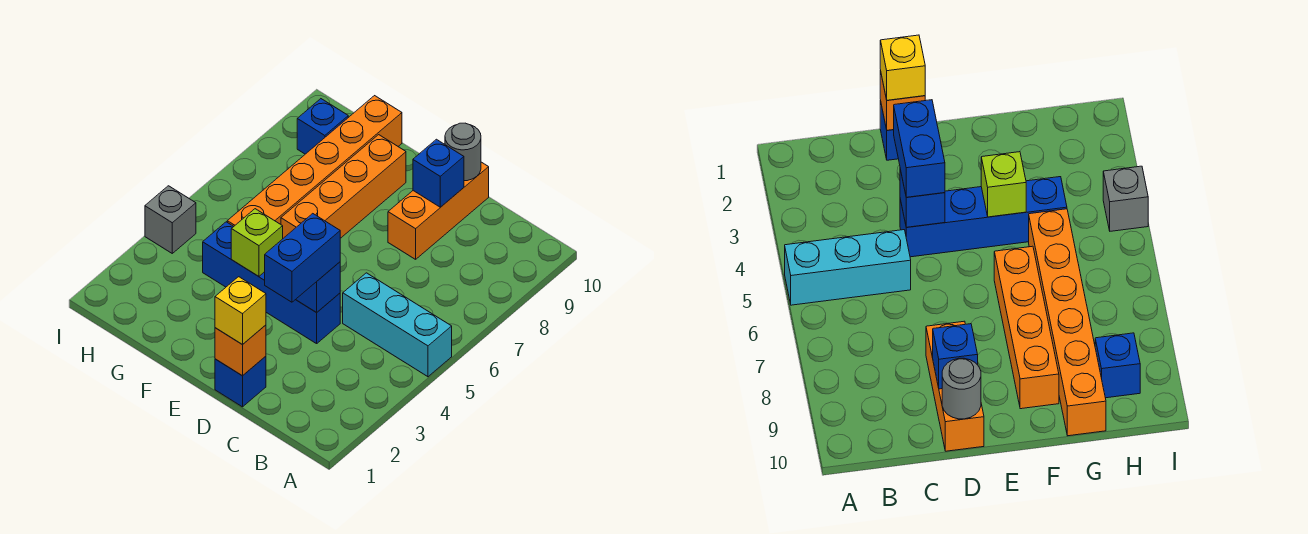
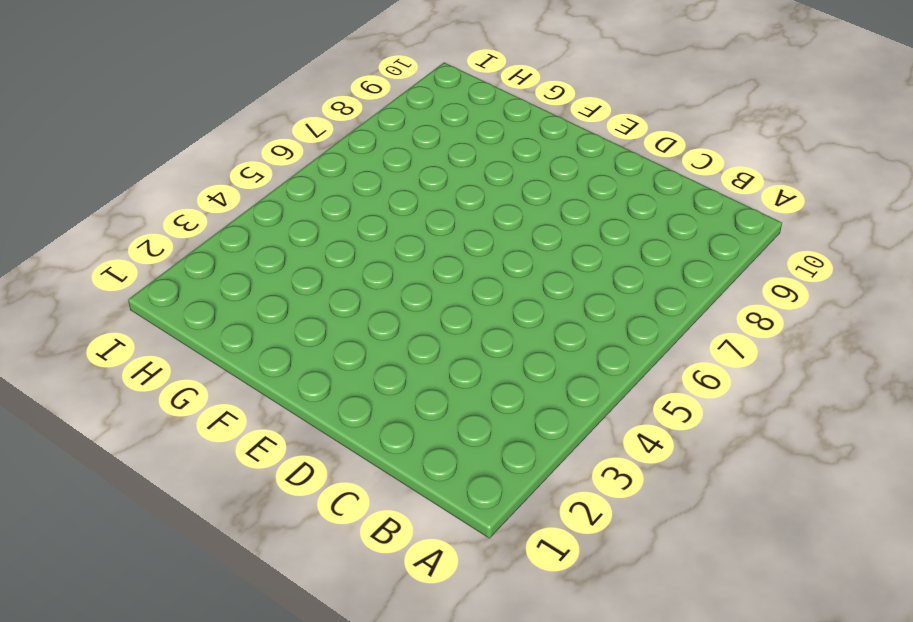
none -> cyan 1x3 brick [343,273,452,377]
none -> blue 1x1 brick [215,356,266,407]
none -> blue 1x4 brick [203,222,340,344]

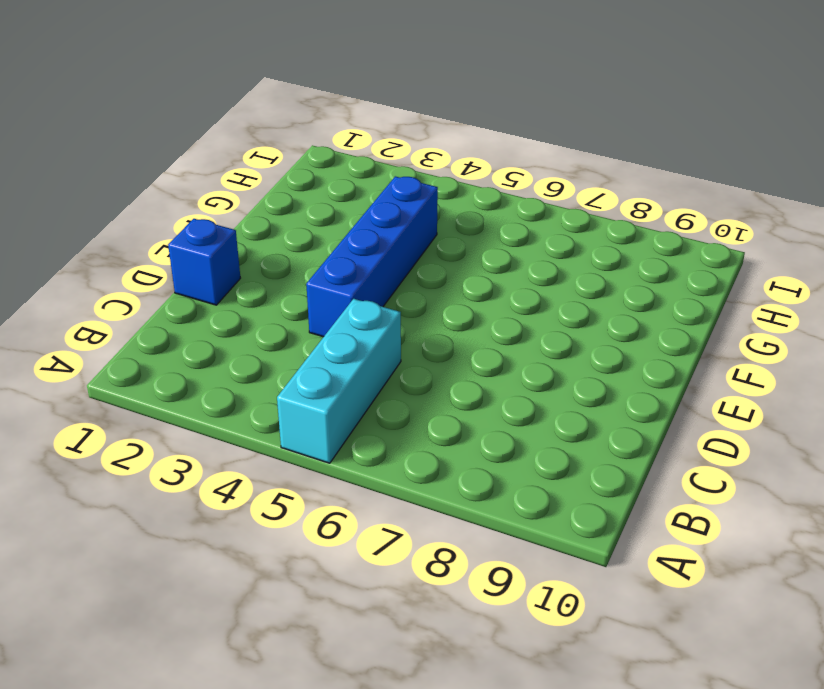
none -> orange 1x3 brick [388,162,489,259]
none -> orange 1x4 brick [281,135,406,238]
none -> orange 1x6 brick [227,96,402,226]

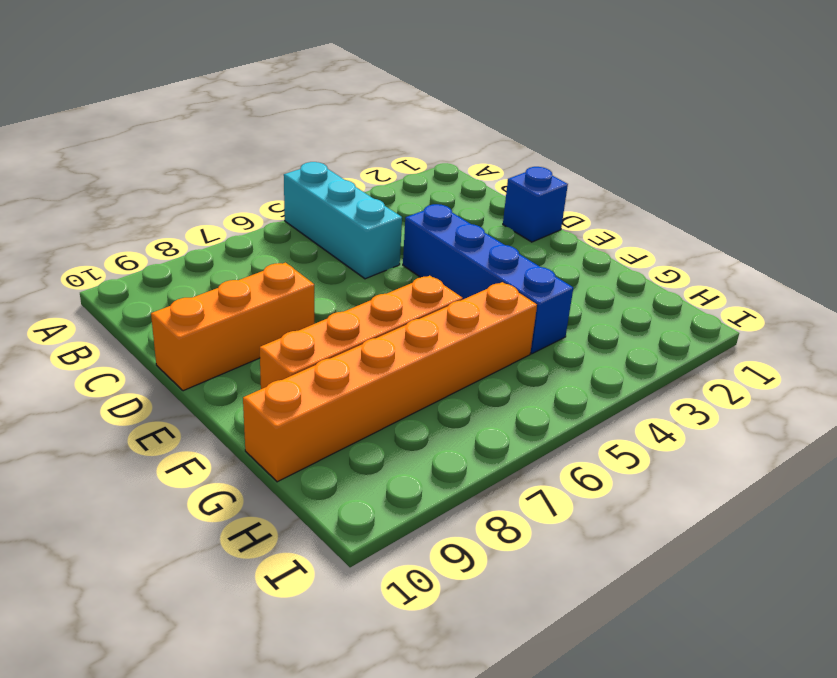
none -> blue 1x1 brick [297,99,348,154]
none -> grey 1x1 brick [145,186,196,253]
none -> orange 1x1 brick [215,325,266,376]

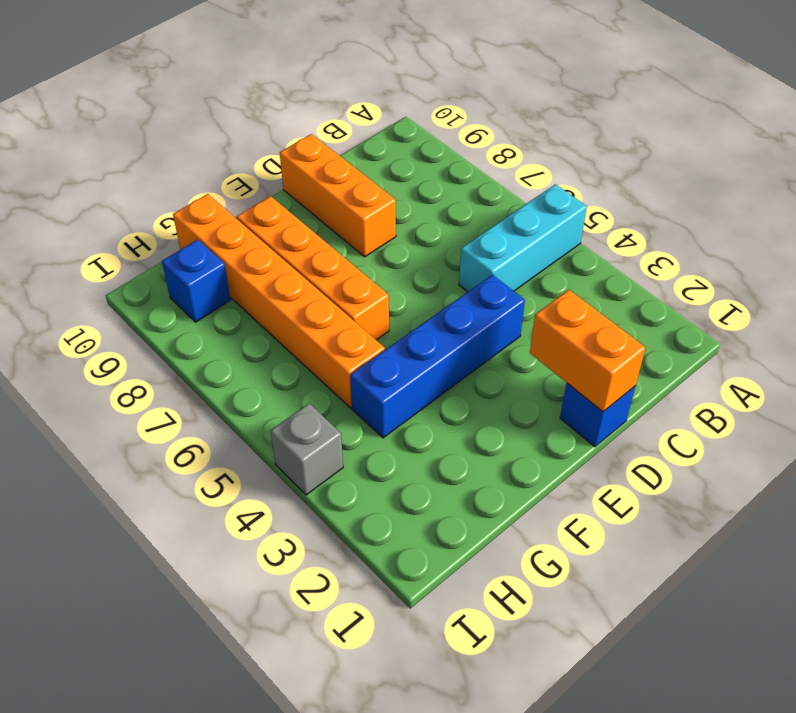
orange 1x2 brick [530,290,646,412] -> orange 1x1 brick [215,325,266,376]
none -> blue 1x1 brick [296,262,340,313]
none -> blue 1x1 brick [413,139,464,207]
none -> grey 1x1 round brick [445,123,481,181]

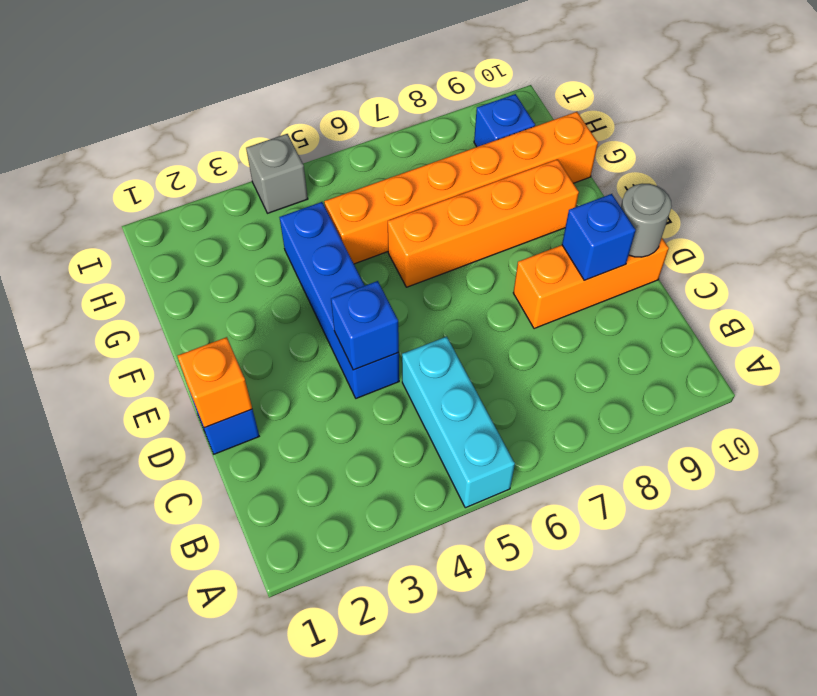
none -> lime 1x1 brick [231,209,283,276]
none -> yellow 1x1 brick [215,277,266,345]
none -> blue 1x2 brick [265,214,340,302]

